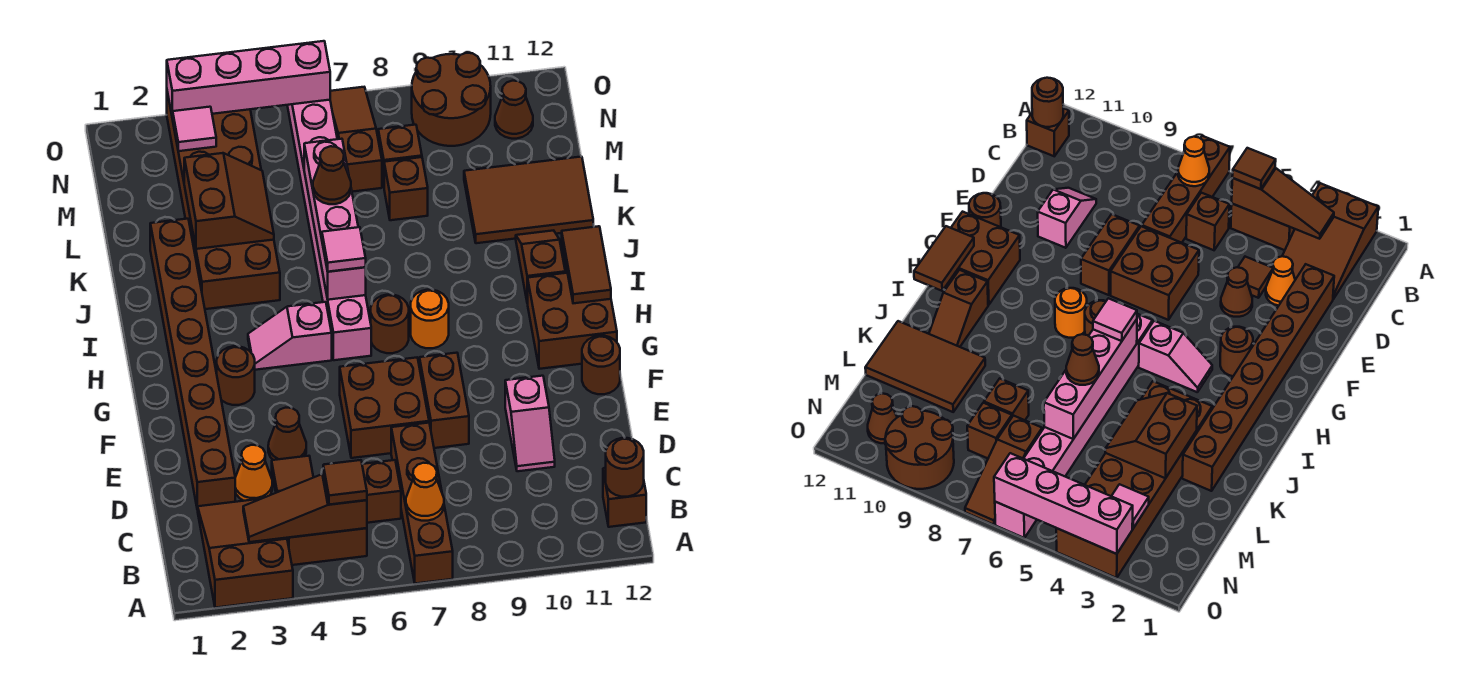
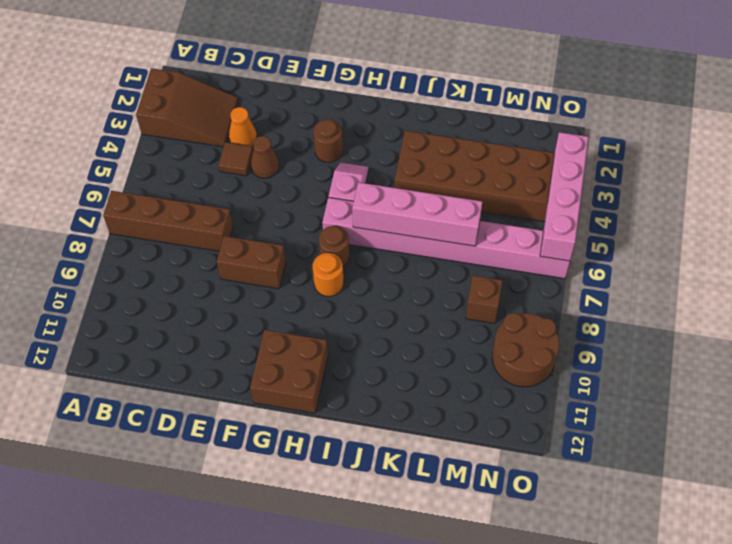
none -> brown 1x2 brick [287,528,367,565]
none -> brown 1x1 brick [603,468,646,527]
none -> brown 1x1 brick [362,460,401,523]
none -> brown 1x8 brick [150,219,235,510]

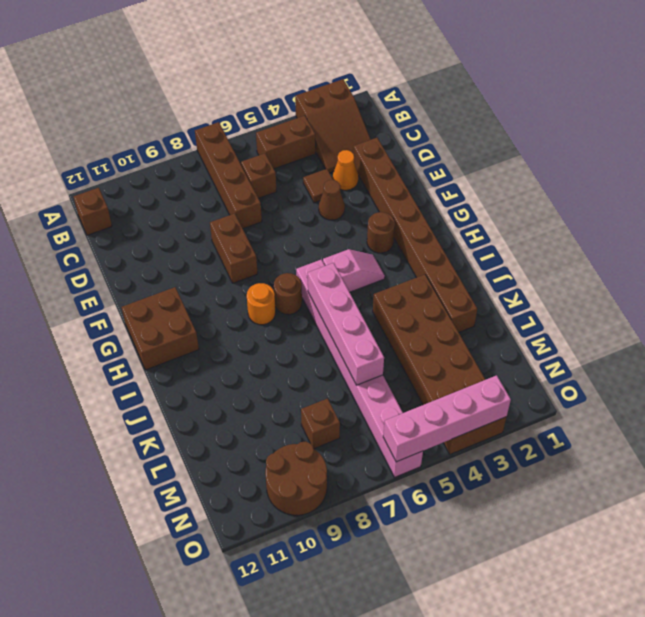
none -> pink 1x2 slope [505,376,555,471]
none -> brown 2x2 brick [340,358,429,458]
none -> brown 1x1 round brick [582,336,620,394]
none -> brown 1x2 slope [516,230,565,303]

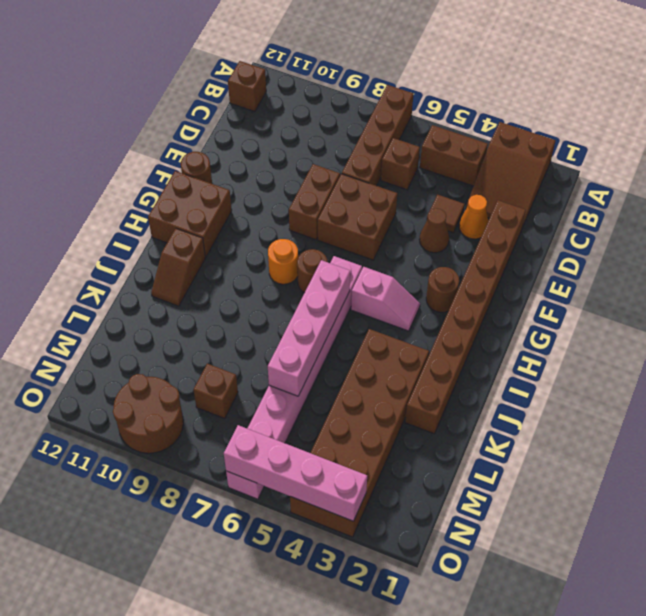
none -> pink 1x2 slope [505,376,555,471]
none -> brown 2x3 tile [464,157,593,243]
none -> brown 1x1 brick [384,157,428,220]
none -> brown 1x3 slope [330,87,382,192]

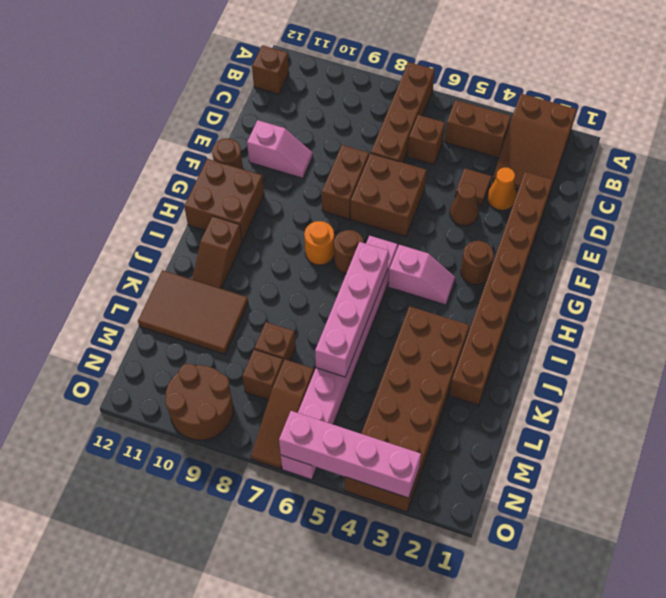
pink 1x2 slope [247,120,313,178] -> pink 1x2 slope turned to [505,376,555,471]
none -> brown 1x1 cone [495,81,533,139]
none -> brown 1x3 slope [243,474,367,542]
none -> orange 1x1 cone [406,463,444,521]
none -> brown 1x1 round brick [606,438,644,497]

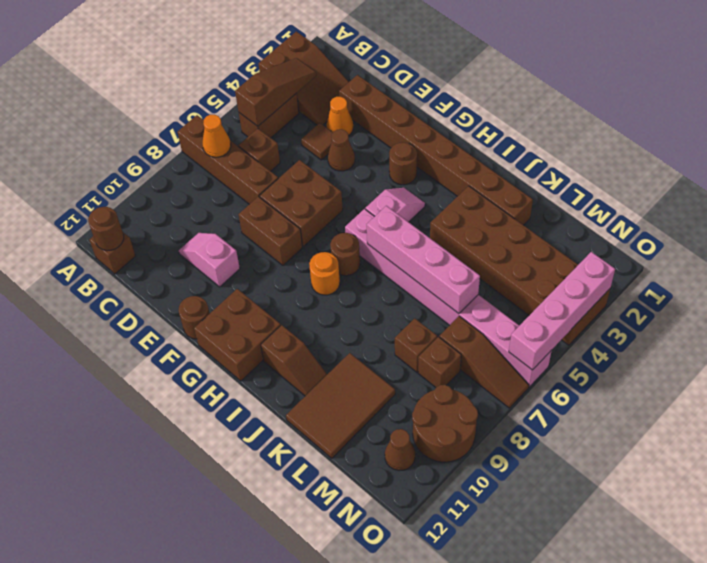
none -> brown 1x2 tile [562,226,611,303]
none -> brown 2x2 slope [184,153,274,249]
none -> pink 1x1 tile [172,107,216,151]
none -> brown 1x1 tile [323,460,367,505]

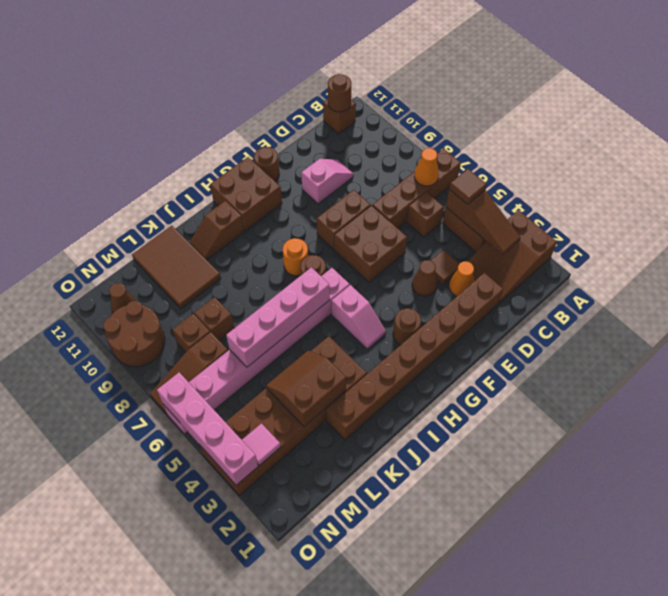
none -> brown 1x2 tile [562,226,611,303]
none -> pink 1x1 tile [322,227,366,272]
none -> brown 1x1 cone [313,146,351,204]

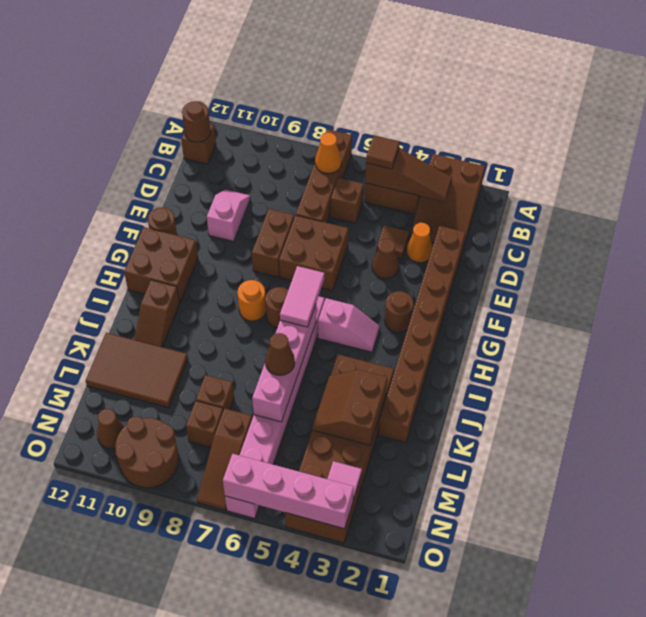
pink 1x2 tile [280,266,324,327] -> pink 1x1 tile [322,227,366,272]
none -> brown 1x2 tile [562,226,611,303]

